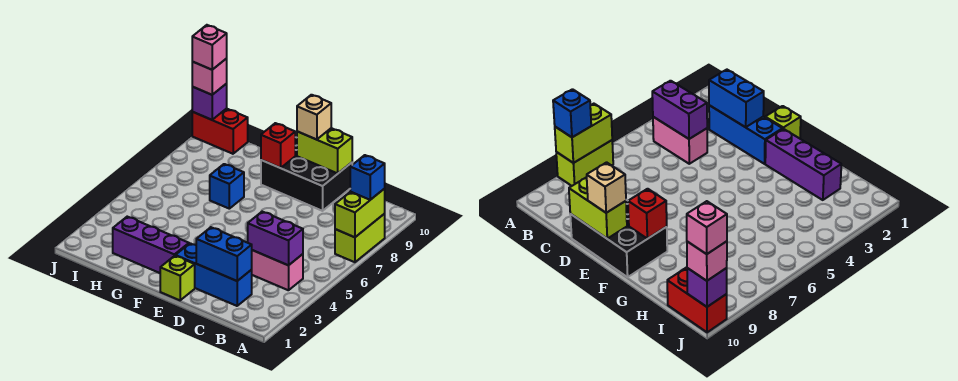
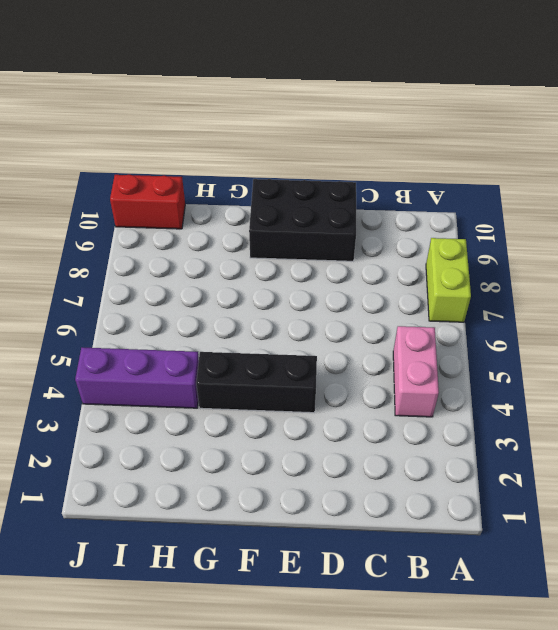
pink 1x2 brick [393,326,439,417] -> pink 1x2 brick turned to [252,250,303,290]
black 1x3 brick [196,352,317,413] -> none
purple 1x3 brick [75,348,199,408] -> purple 1x3 brick moved to [113,217,189,273]
none -> blue 1x3 brick [175,243,252,306]
none -> lime 1x1 brick [160,256,195,300]
none -> blue 1x1 brick [210,164,244,209]

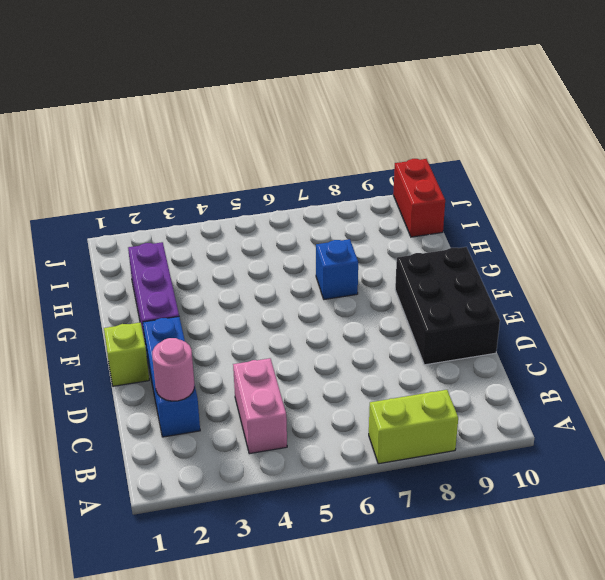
pink 1x1 round brick [152,338,194,401] -> blue 1x2 brick [196,227,252,281]
none -> lime 1x2 brick [335,189,385,237]
none -> purple 1x2 brick [248,212,303,265]
none -> lime 1x2 brick [297,128,352,173]

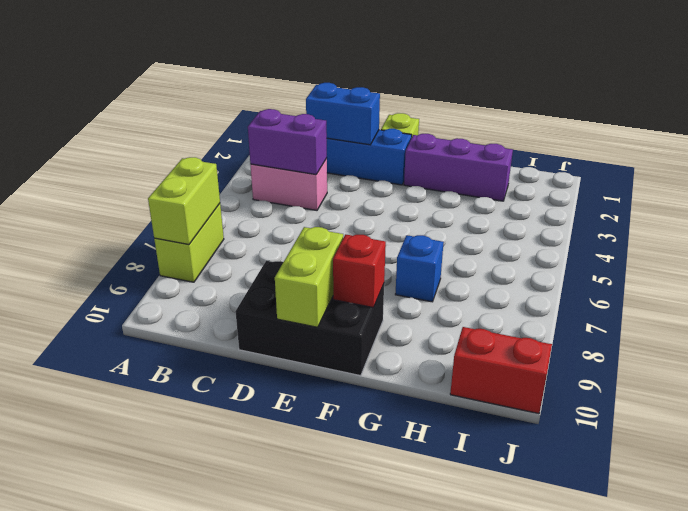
lime 1x2 brick [275,227,343,327] -> lime 1x2 brick turned to [297,128,352,173]
none -> purple 1x1 brick [192,84,227,120]
none -> blue 1x1 brick [350,155,385,200]
none -> tan 1x1 brick [297,95,331,140]

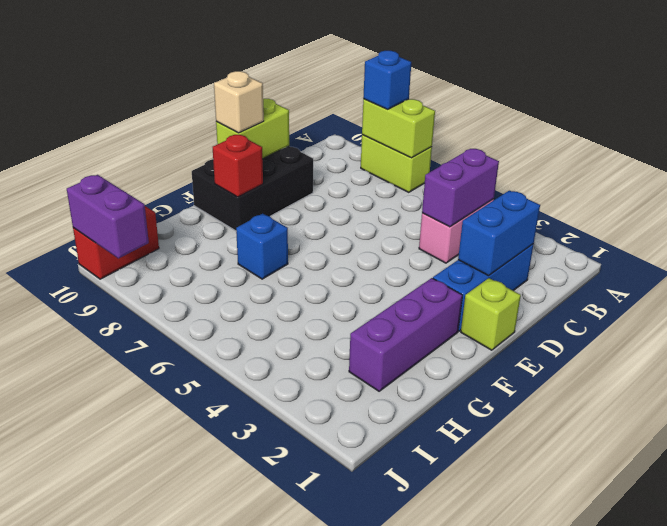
purple 1x2 brick [67,175,149,258] -> purple 1x1 brick [192,84,227,120]
none -> pink 1x1 brick [192,59,227,95]
none -> pink 1x1 brick [192,25,227,70]

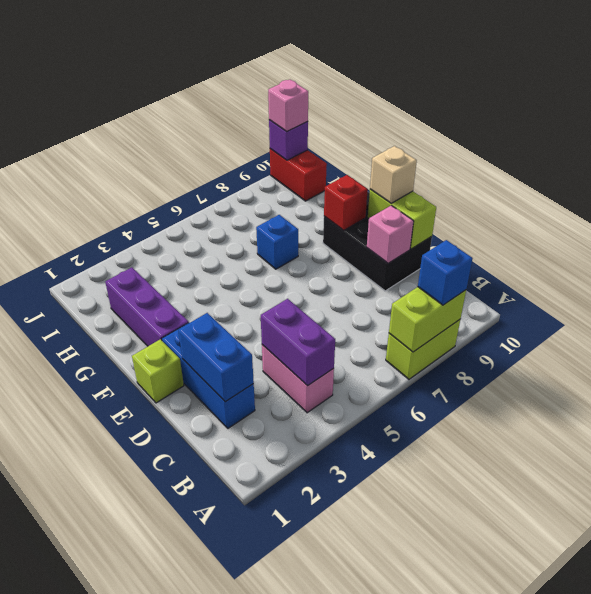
pink 1x1 brick [367,205,414,263] -> pink 1x1 brick moved to [192,25,227,70]

